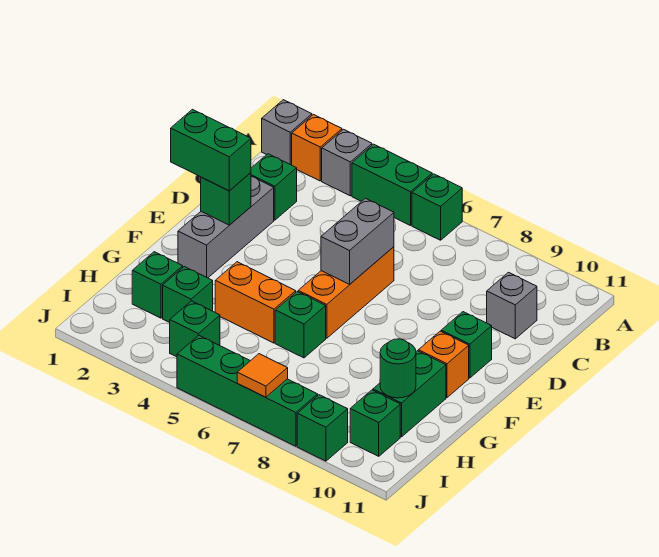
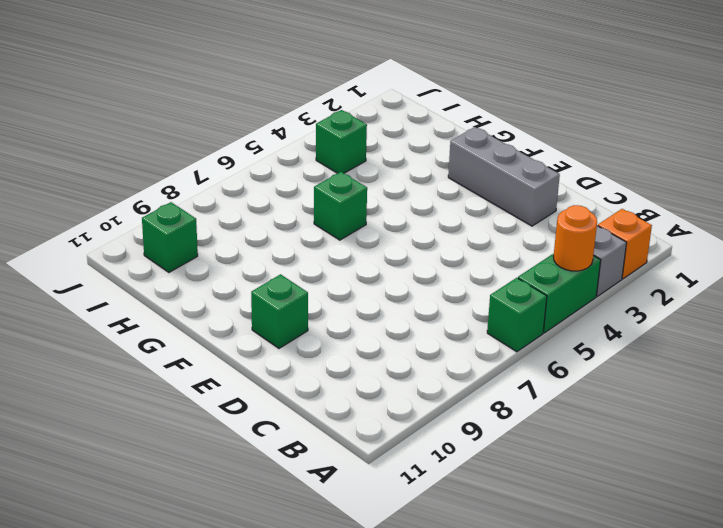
orange 1x1 round brick [553,205,597,271] -> none
none -> grey 1x1 brick [262,100,312,165]
none -> green 1x1 brick [251,154,297,220]
none -> grey 1x1 brick [487,272,537,339]

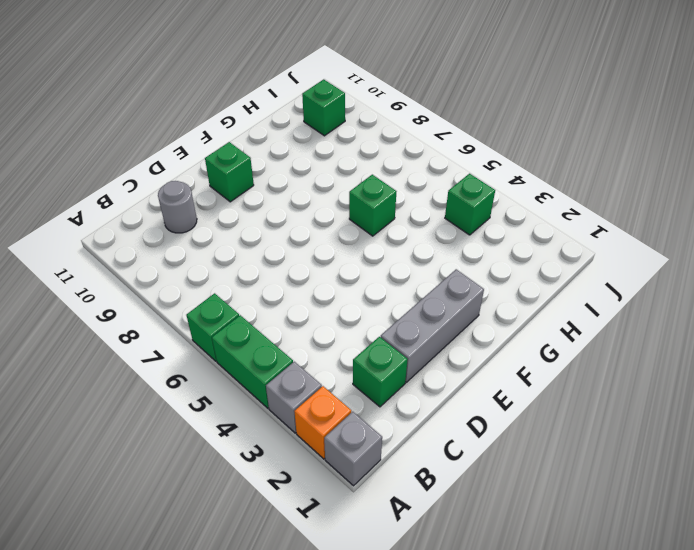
grey 1x1 round brick [158,181,197,233] -> grey 1x1 brick [487,272,537,339]
none -> orange 1x3 brick [298,247,394,338]
none -> orange 1x1 brick [418,331,469,398]
none -> orange 1x2 brick [215,262,296,343]

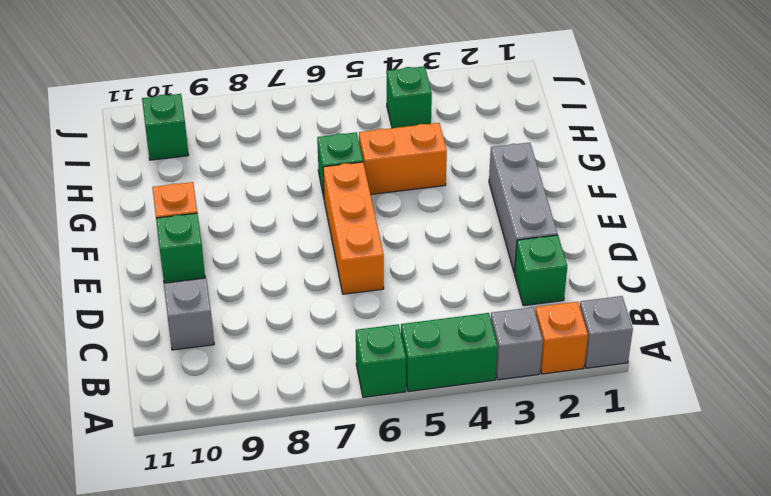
none -> green 1x2 brick [373,351,446,437]
none -> green 1x1 brick [132,252,183,318]
none -> green 1x1 brick [163,267,213,323]

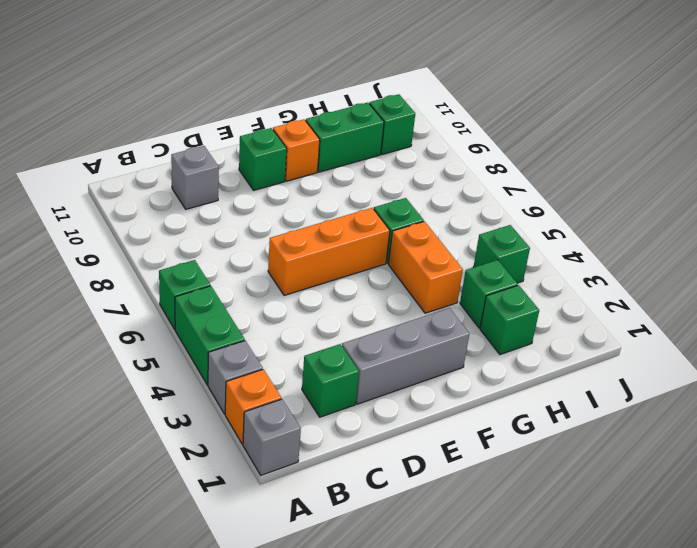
none -> green 1x4 brick [177,335,318,446]
none -> green 1x1 brick [297,395,348,461]
none -> grey 1x2 brick [321,198,394,284]

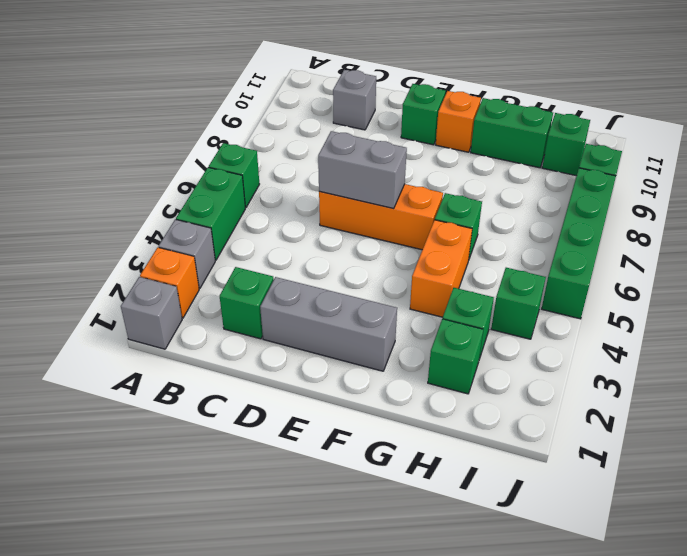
none -> green 1x1 brick [201,173,251,225]
none -> green 1x1 round brick [380,339,416,398]
none -> orange 1x1 tile [237,354,288,397]

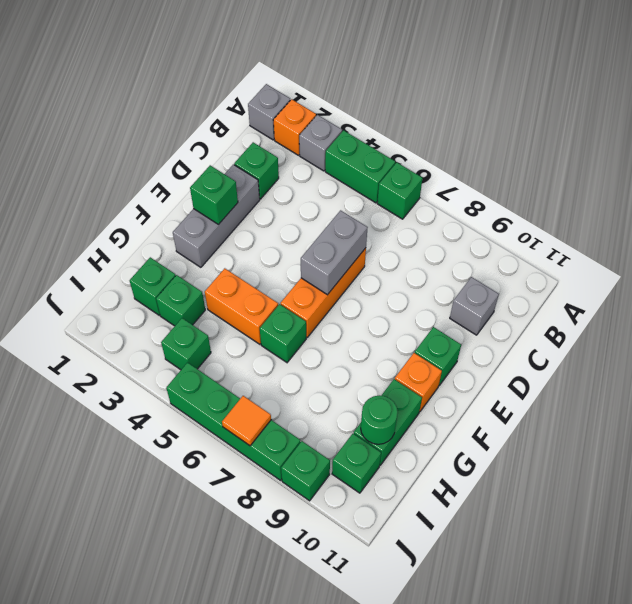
none -> green 1x2 brick [171,109,251,191]

